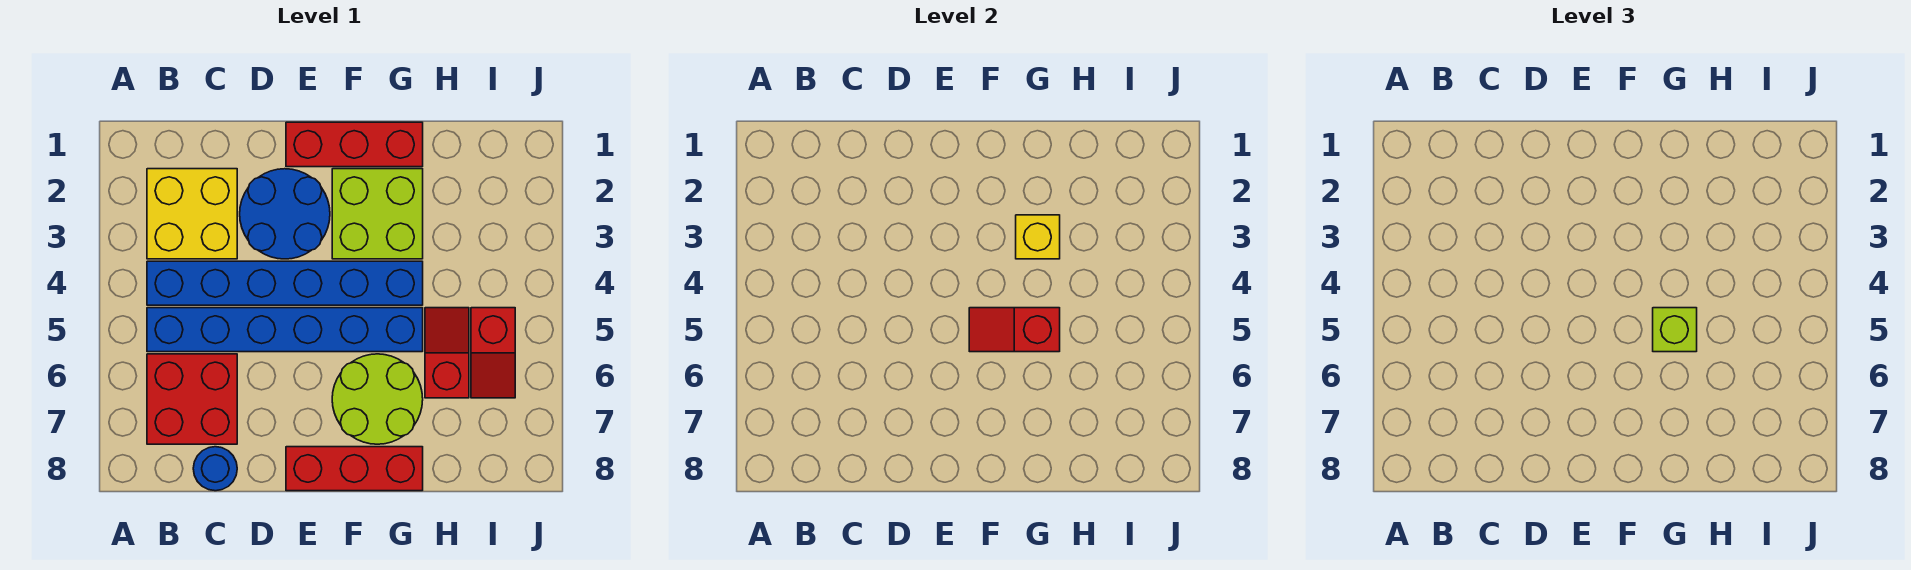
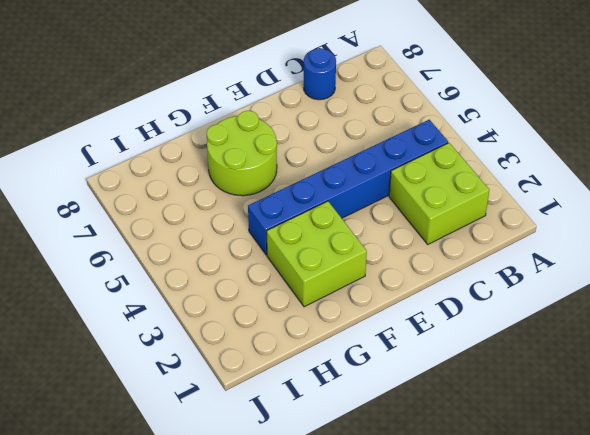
lime 2x2 brick [389,143,489,244] -> yellow 2x2 brick [147,169,237,259]
none -> blue 1x6 brick [147,308,423,352]
none -> red 2x2 brick [147,354,237,444]
none -> blue 2x2 round brick [240,169,330,259]

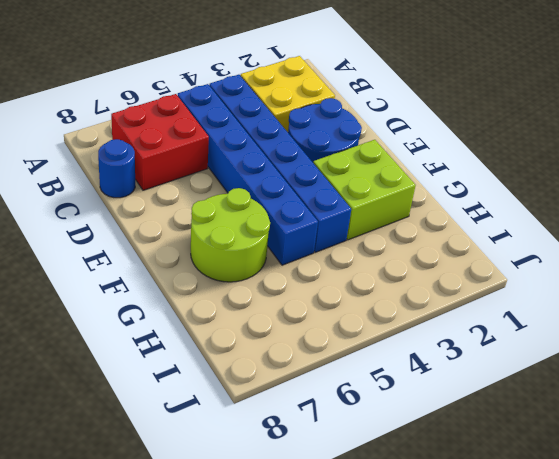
none -> red 1x3 brick [286,122,423,167]
none -> red 1x3 brick [286,447,423,491]
none -> red 1x2 slope [425,308,469,398]

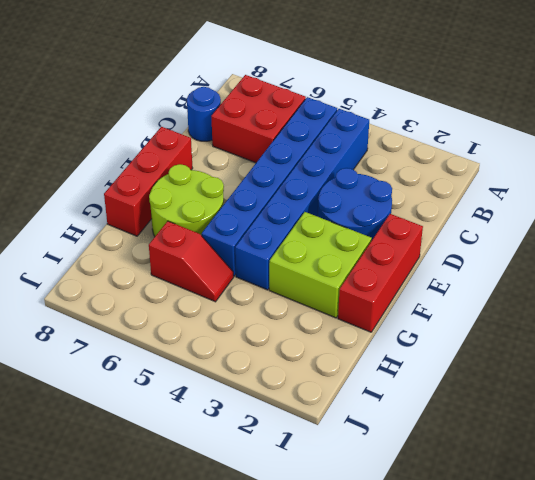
none -> yellow 2x2 brick [147,169,237,259]
none -> red 1x2 slope [471,308,515,398]
none -> red 1x2 slope [969,308,1060,352]

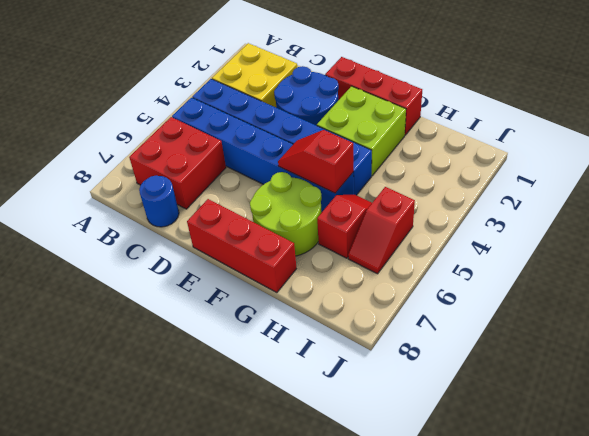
none -> yellow 1x1 brick [1016,215,1060,259]
none -> lime 1x1 brick [1653,308,1697,352]

